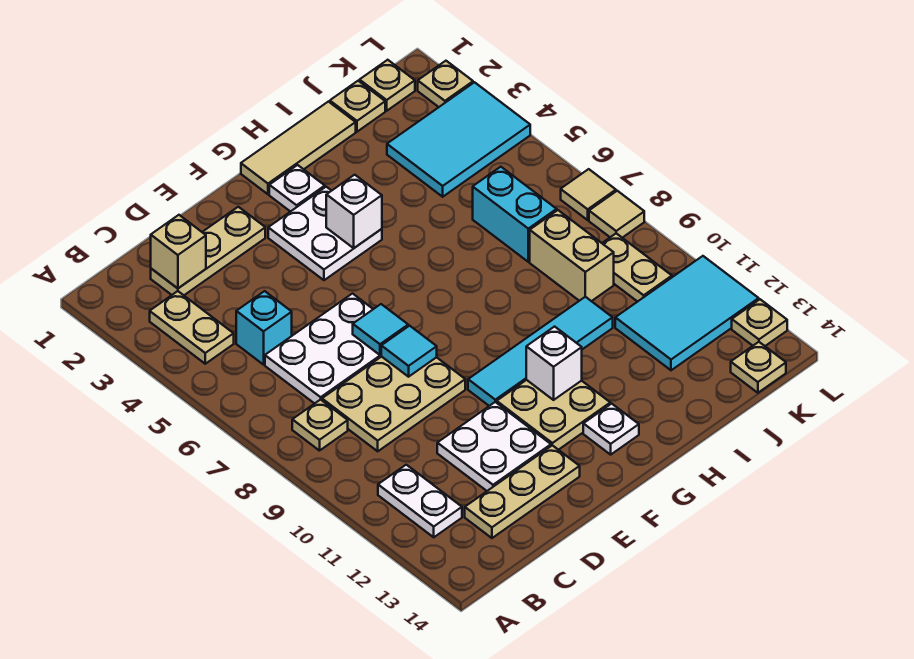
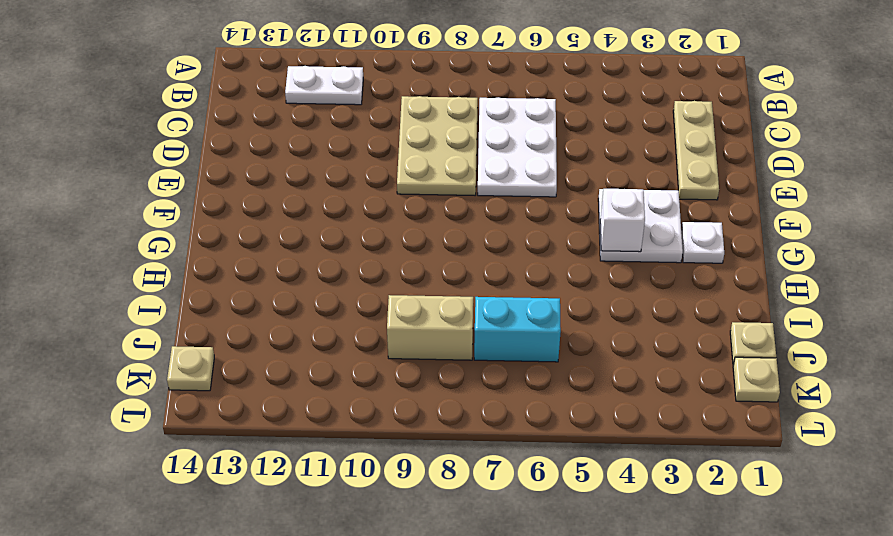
none -> tan 1x2 plate [150,291,234,364]
none -> tan 1x1 plate [292,399,348,451]
none -> cyan 1x1 brick [236,291,292,365]
none -> tan 1x3 plate [465,445,580,538]

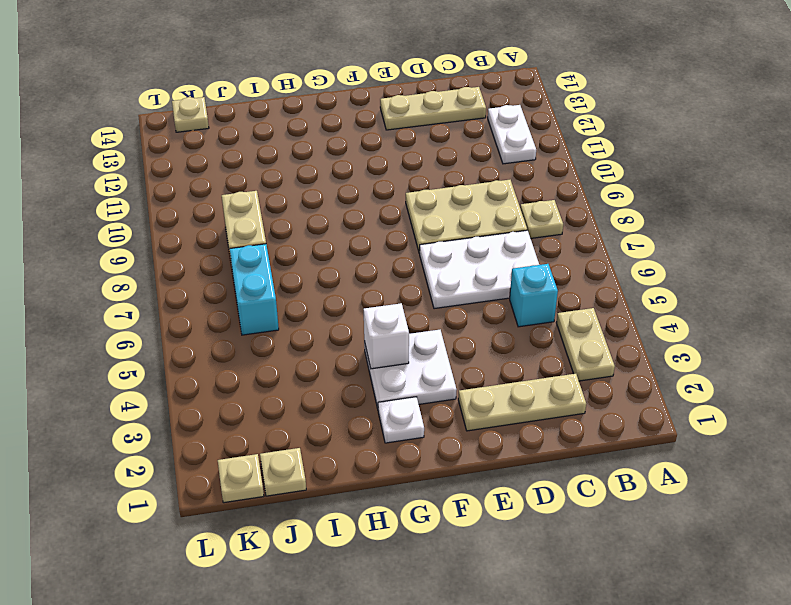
none -> white 2x2 plate [437,402,551,491]
none -> cyan 1x4 tile [468,297,613,406]
none -> tan 2x2 plate [497,380,610,450]
none -> tan 1x3 tile [241,102,356,194]

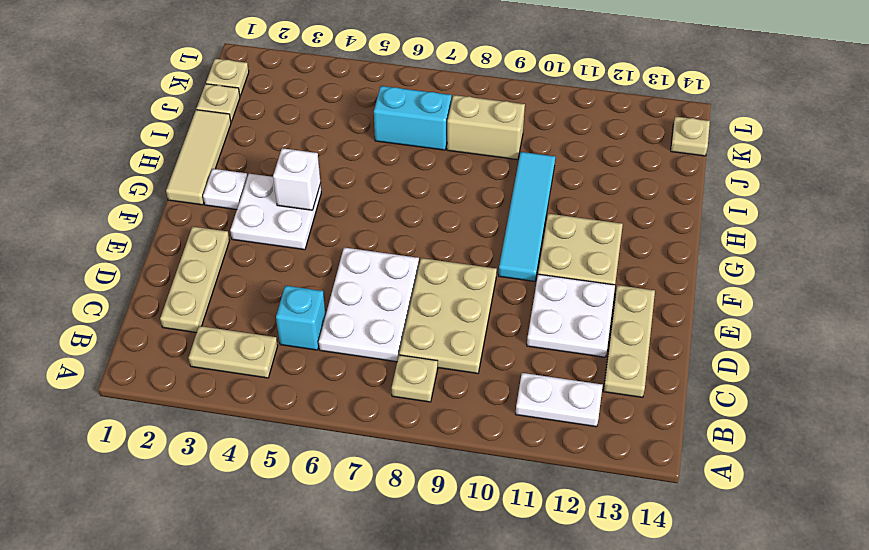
none -> white 1x1 plate [583,404,639,455]
none -> cyan 2x3 tile [387,82,530,197]
none -> cyan 2x3 tile [615,256,759,370]
none -> tan 1x2 plate [602,233,672,302]

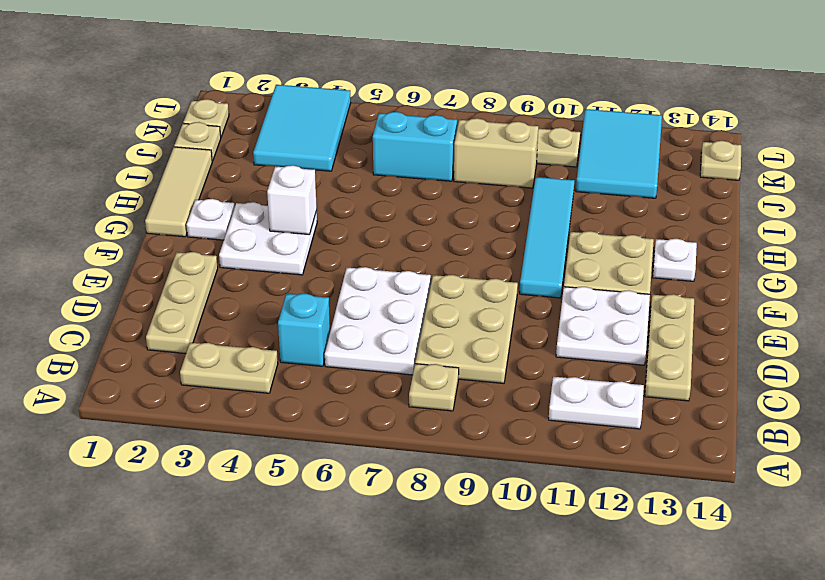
none -> tan 1x1 plate [418,61,473,107]
none -> tan 1x1 tile [561,169,616,220]
none -> tan 1x1 tile [589,191,644,238]
none -> tan 1x1 plate [732,299,787,346]

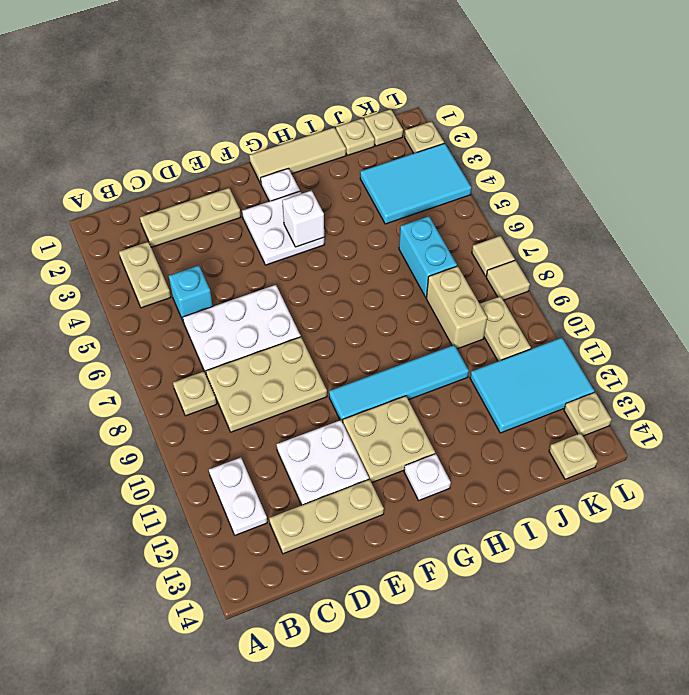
none -> tan 1x1 brick [151,215,206,288]
none -> cyan 1x1 tile [353,304,408,355]
none -> cyan 1x1 tile [381,326,437,377]
none -> white 1x1 brick [526,327,582,400]

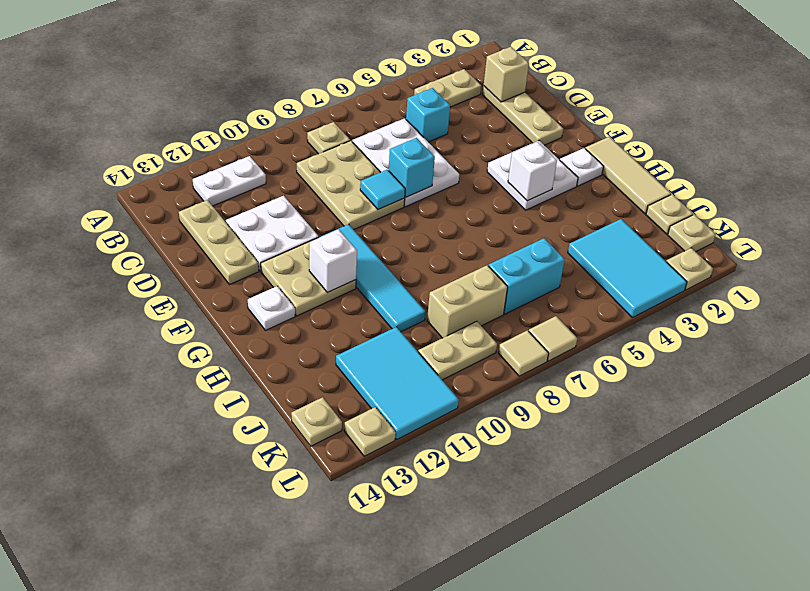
cyan 1x1 brick [389,138,435,197] -> cyan 1x1 tile [353,304,408,355]

